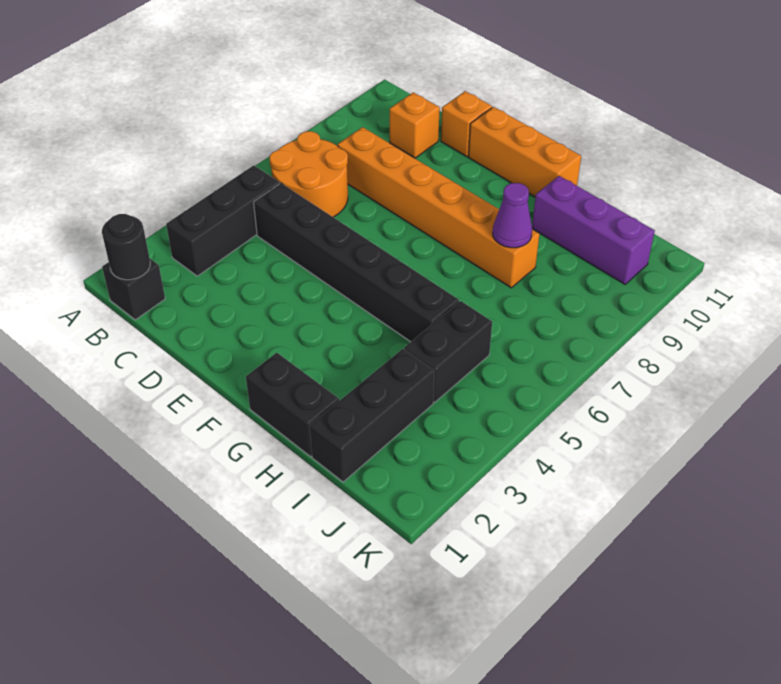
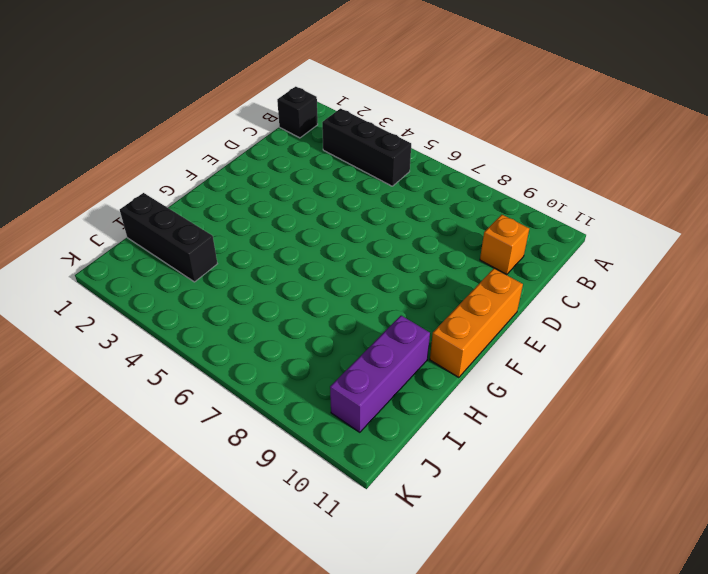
none -> orange 2x2 round brick [270,131,348,217]
none -> black 1x6 brick [254,183,459,342]
none -> orange 1x6 brick [338,127,539,288]

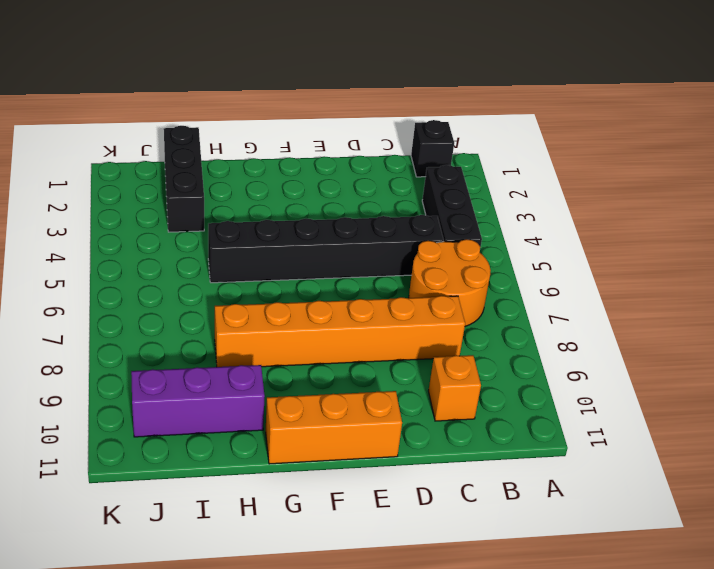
none -> orange 1x1 brick [441,91,492,157]
none -> black 1x2 brick [246,353,339,457]
none -> black 1x2 brick [404,301,492,403]

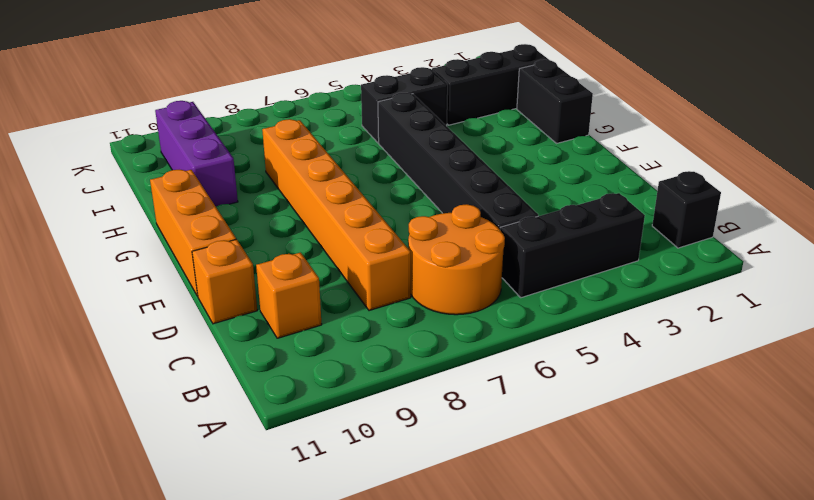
none -> black 1x1 round brick [102,214,150,280]
none -> purple 1x1 cone [493,183,532,248]

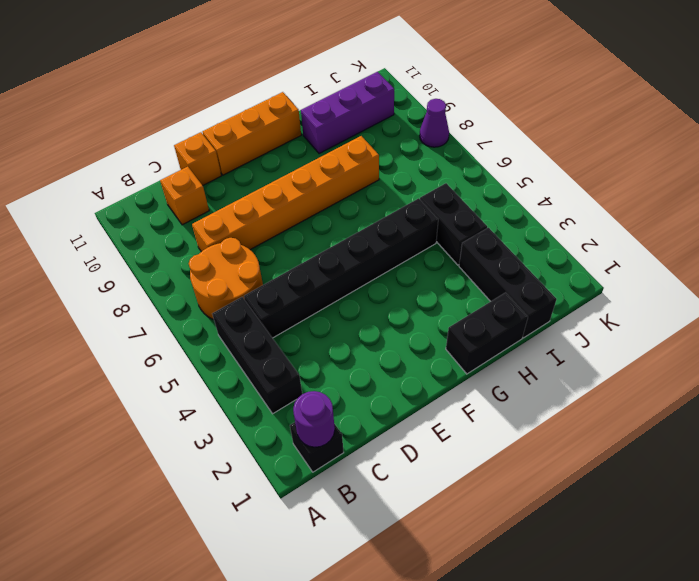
purple 1x1 round brick [293,391,335,447] -> black 1x1 round brick [102,214,150,280]
purple 1x1 cone [419,99,449,147] -> purple 1x1 cone moved to [493,183,532,248]

